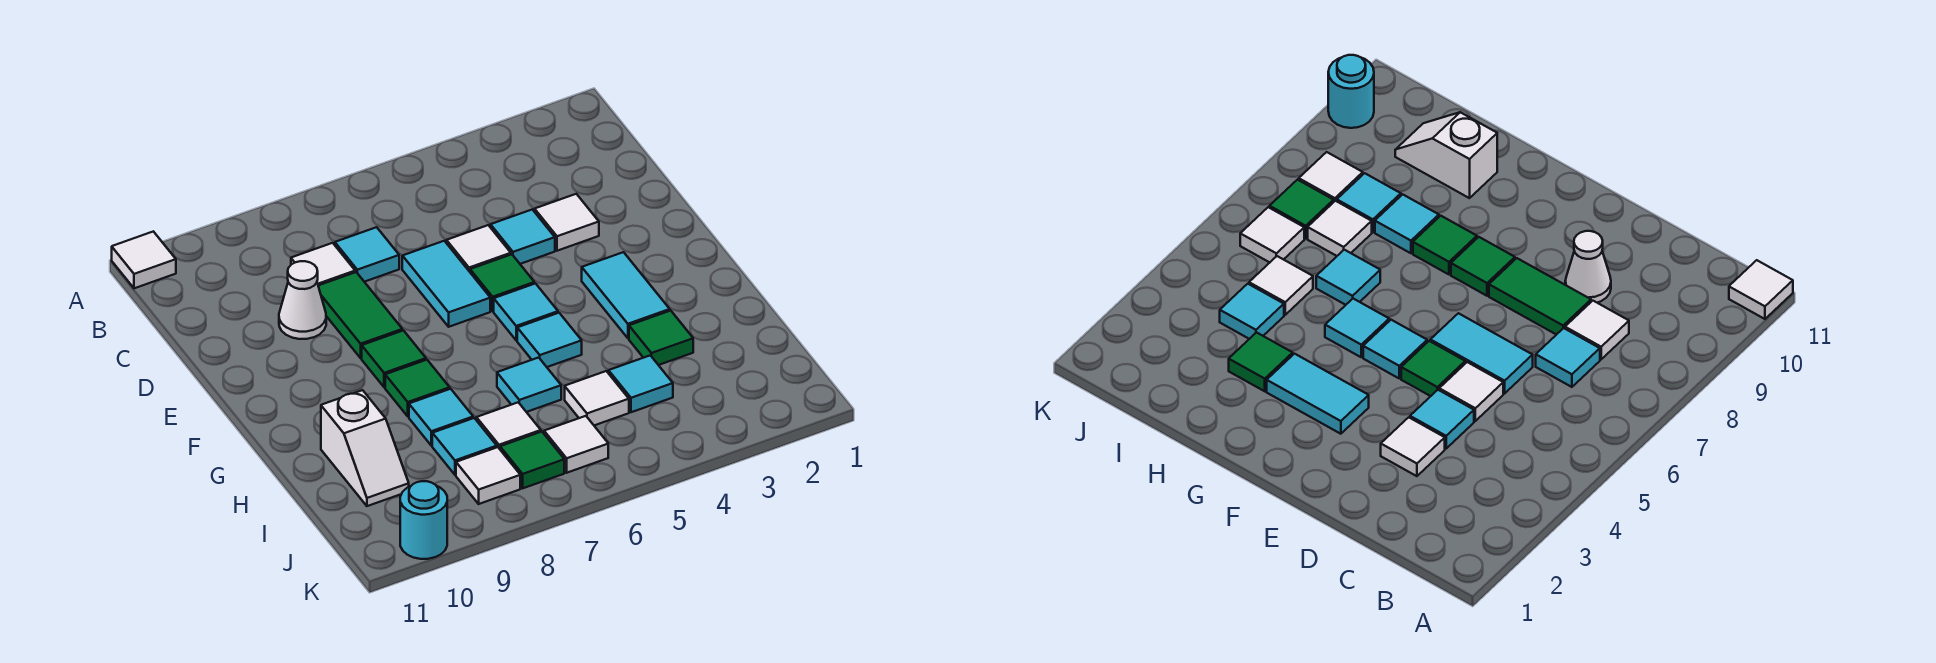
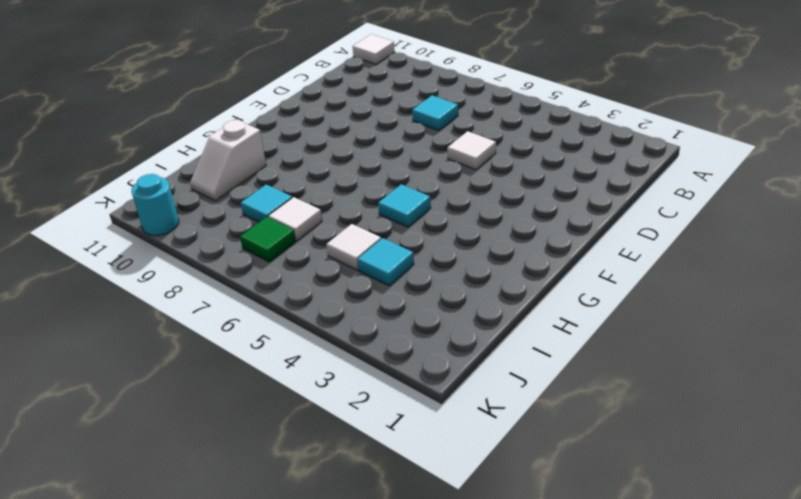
none -> white 1x1 tile [291,243,355,285]
none -> white 1x1 tile [535,194,599,251]
none -> cyan 1x1 tile [491,210,555,264]

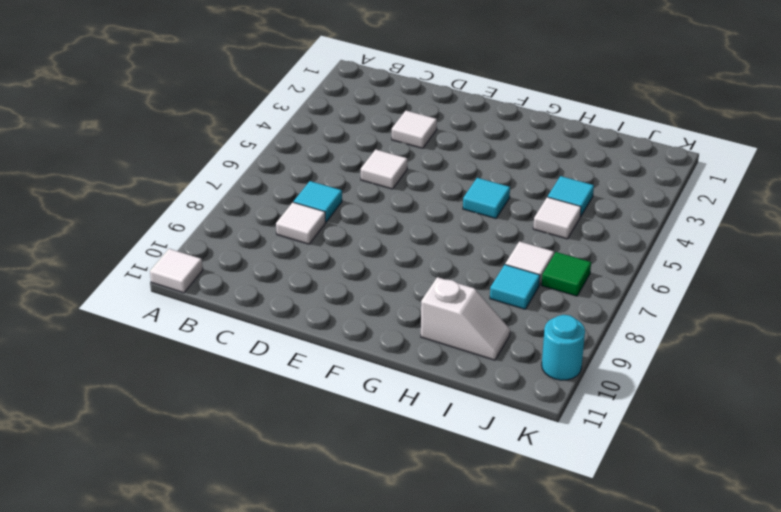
none -> cyan 1x1 tile [491,210,555,264]
none -> cyan 1x2 tile [402,241,490,327]
none -> green 1x2 tile [318,272,402,358]

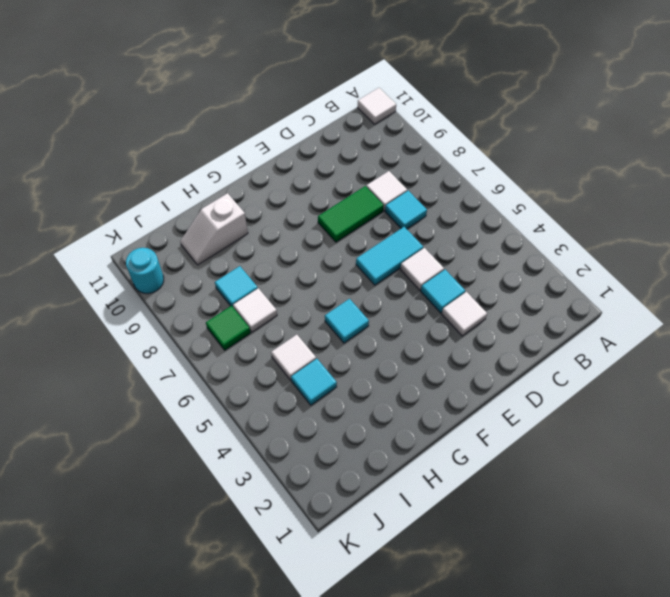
none -> white 1x1 cone [279,261,326,339]
none -> green 1x1 tile [470,254,534,311]
none -> cyan 1x2 tile [582,252,670,338]

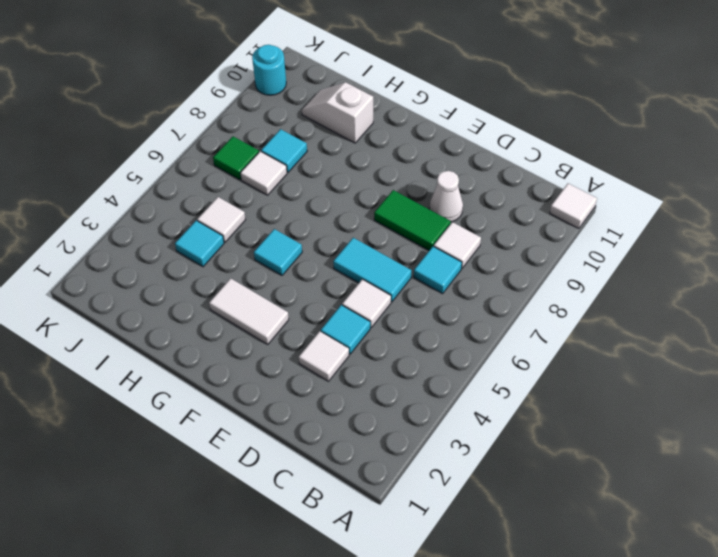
white 1x2 tile [209,278,289,344] -> cyan 1x2 tile [582,252,670,338]
none -> green 1x1 tile [470,254,534,311]
none -> cyan 1x1 tile [494,284,558,340]
none -> green 1x1 tile [362,330,426,387]

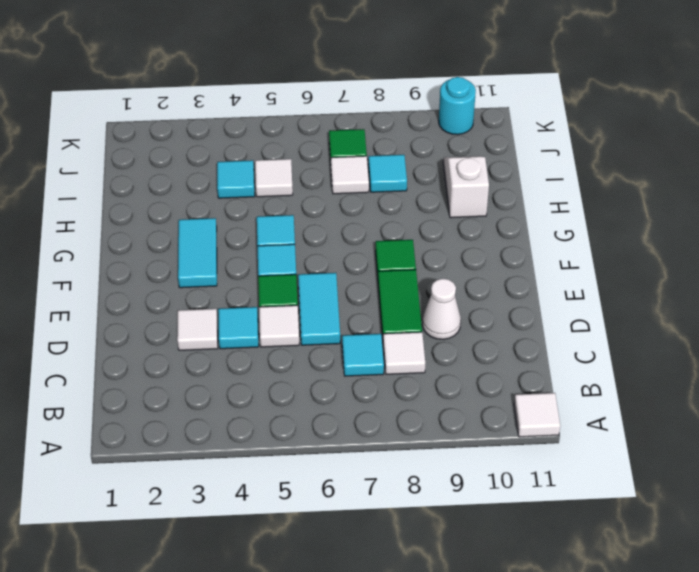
none -> green 1x1 tile [385,360,450,416]
none -> green 1x1 tile [629,311,693,365]
none -> cyan 1x1 tile [497,358,561,412]

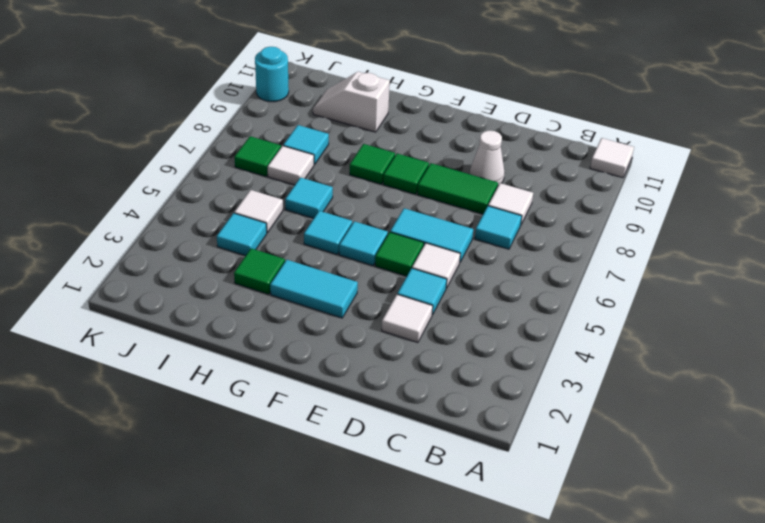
none -> cyan 1x1 tile [409,389,473,446]
none -> white 1x1 tile [544,416,608,473]
none -> white 1x1 tile [456,447,520,504]

